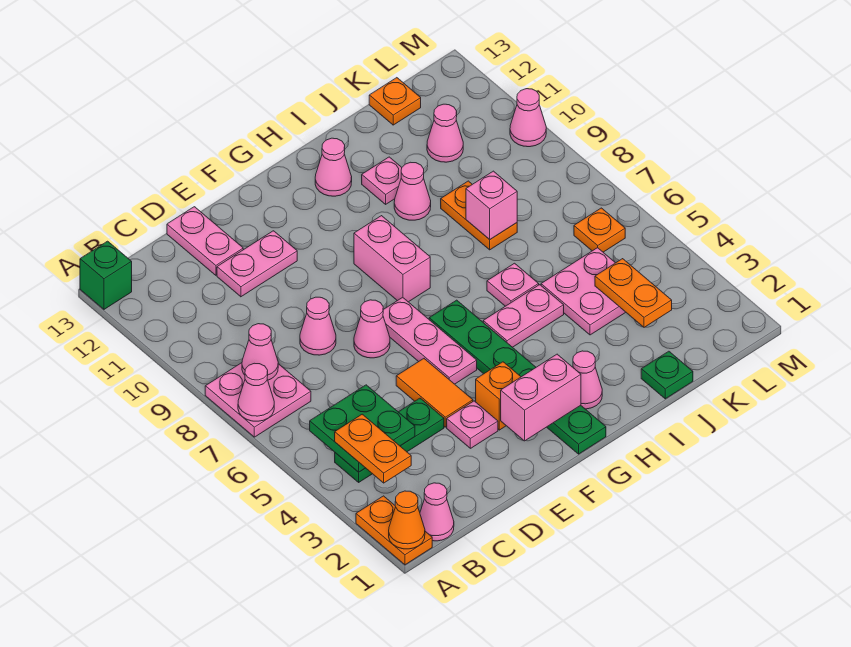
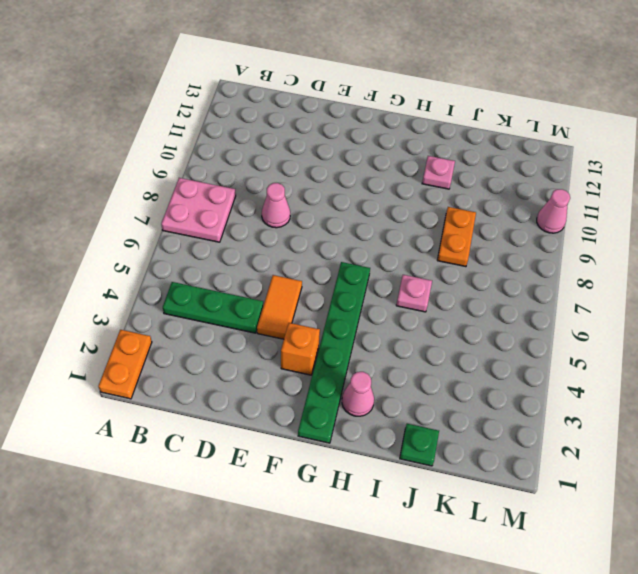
none -> green 1x1 brick [80,241,132,309]
none -> pink 1x1 cone [420,483,454,541]
none -> pink 1x2 plate [217,231,297,297]
none -> pink 1x2 plate [167,207,243,275]

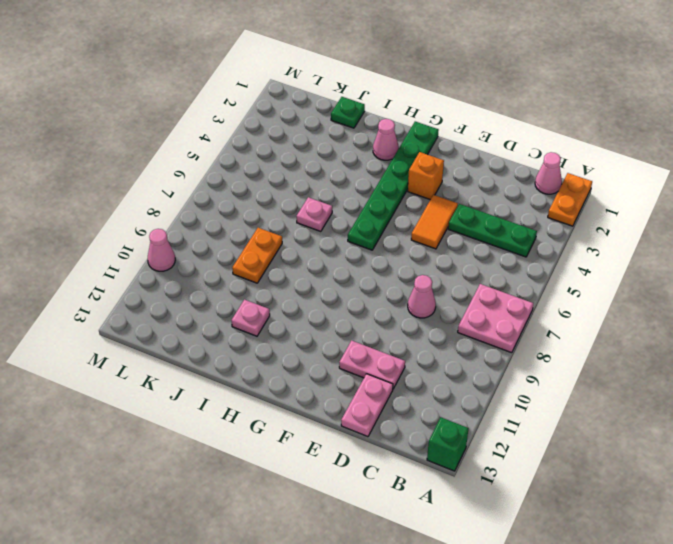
none -> pink 1x1 plate [447,401,498,448]
none -> pink 1x1 cone [354,300,390,358]
none -> pink 1x3 plate [383,297,477,384]
none -> pink 1x2 brick [354,216,430,302]

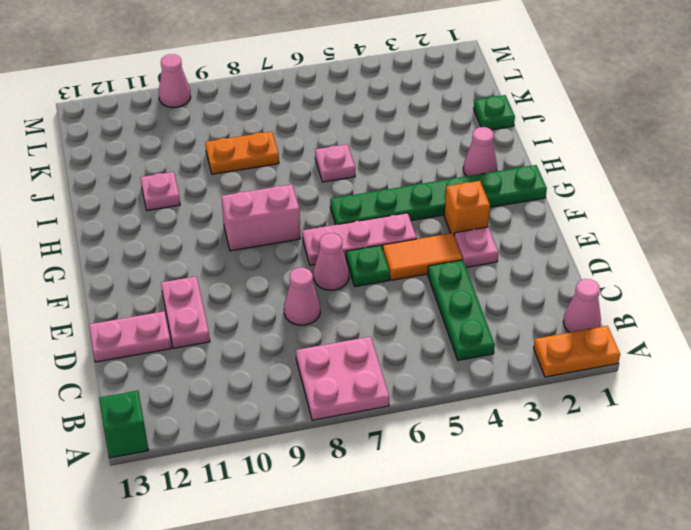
green 1x1 plate [346,245,390,287] -> none
none -> pink 1x2 plate [483,285,564,347]
none -> pink 1x1 cone [315,138,352,196]
none -> pink 1x1 cone [394,162,431,220]
none -> pink 2x2 plate [541,248,626,335]

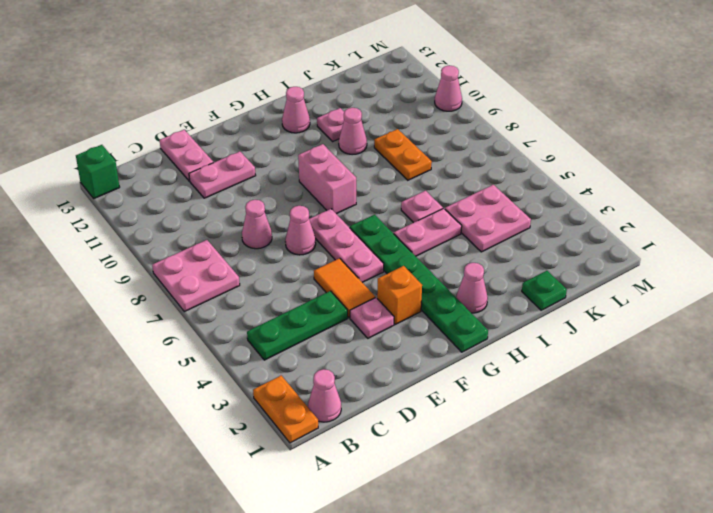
none -> pink 1x1 cone [427,104,463,162]
none -> orange 1x1 plate [369,78,421,125]
none -> orange 1x1 plate [574,208,625,252]
none -> orange 1x1 cone [389,491,425,549]

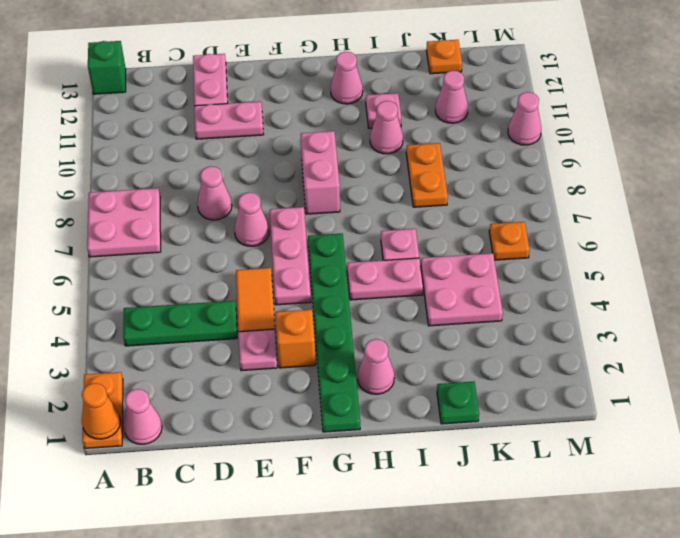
none -> pink 1x1 cone [238,363,274,421]
none -> green 2x2 plate [310,385,415,472]
none -> pink 1x1 cone [242,324,278,380]
none -> pink 1x2 brick [501,354,581,441]

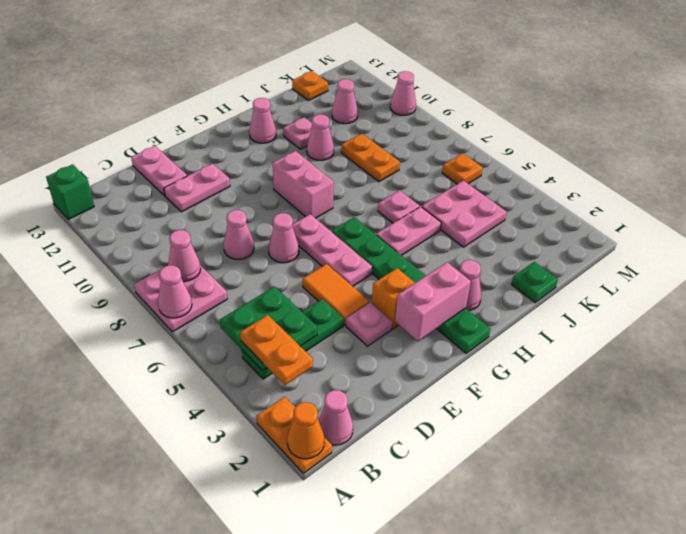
none -> pink 1x1 brick [466,171,517,240]
none -> orange 1x2 plate [595,259,672,327]

